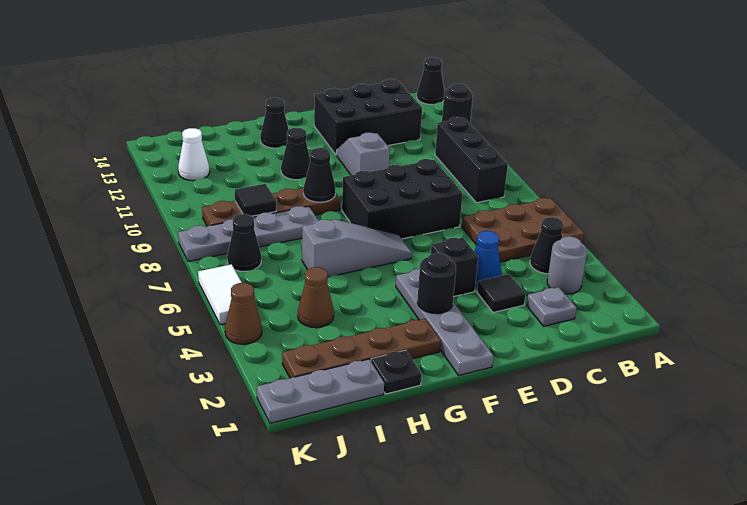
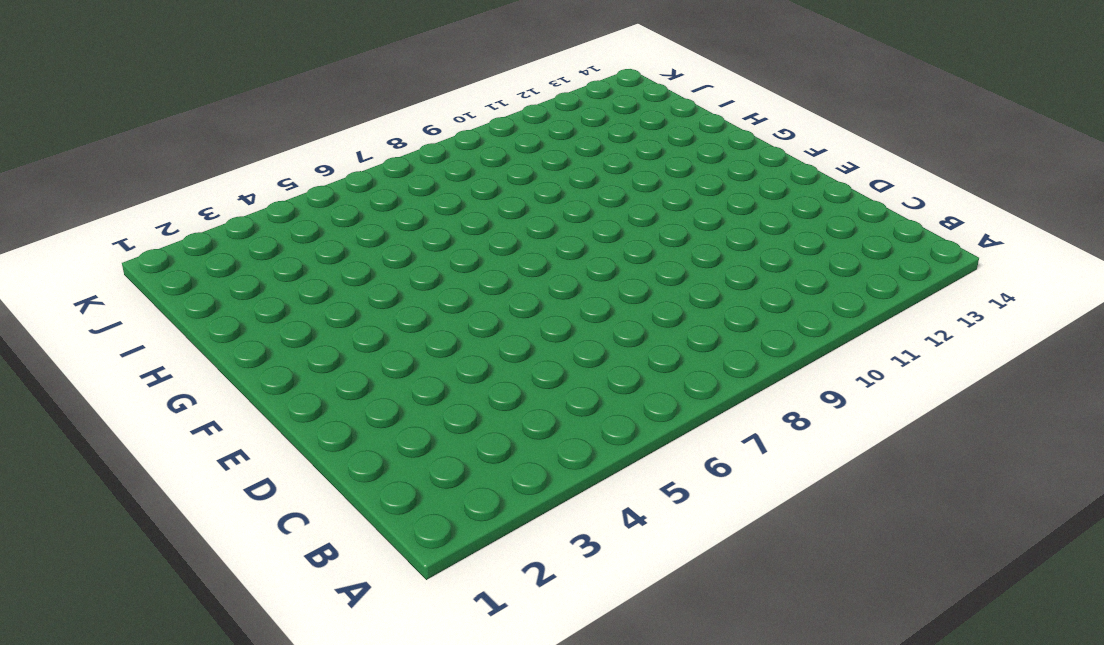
none -> brown 2x3 plate [462,198,584,262]
none -> black 1x1 round brick [442,84,473,123]
none -> black 1x1 cone [417,57,444,105]
none -> grey 1x1 round brick [547,236,587,294]

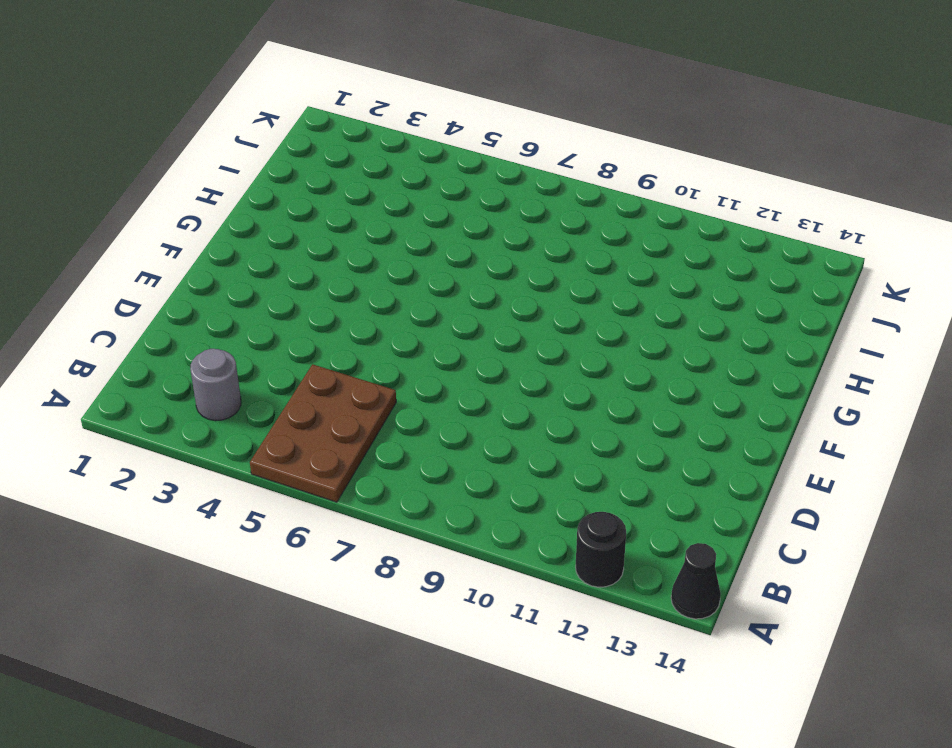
none -> black 1x1 cone [530,217,563,274]
none -> black 1x3 brick [435,117,508,203]
none -> grey 1x1 plate [527,287,576,326]
none -> black 2x3 brick [314,79,422,155]

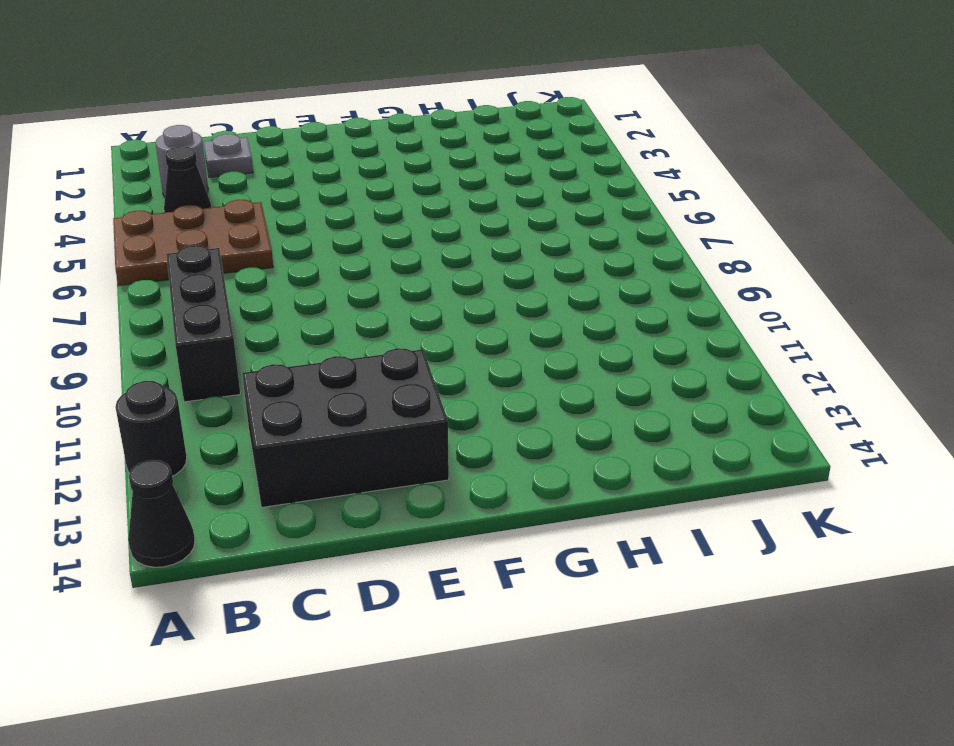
none -> black 1x1 tile [477,274,526,312]
none -> blue 1x1 cone [474,231,501,287]
none -> black 2x3 brick [342,159,463,239]
none -> black 1x1 brick [431,238,478,296]

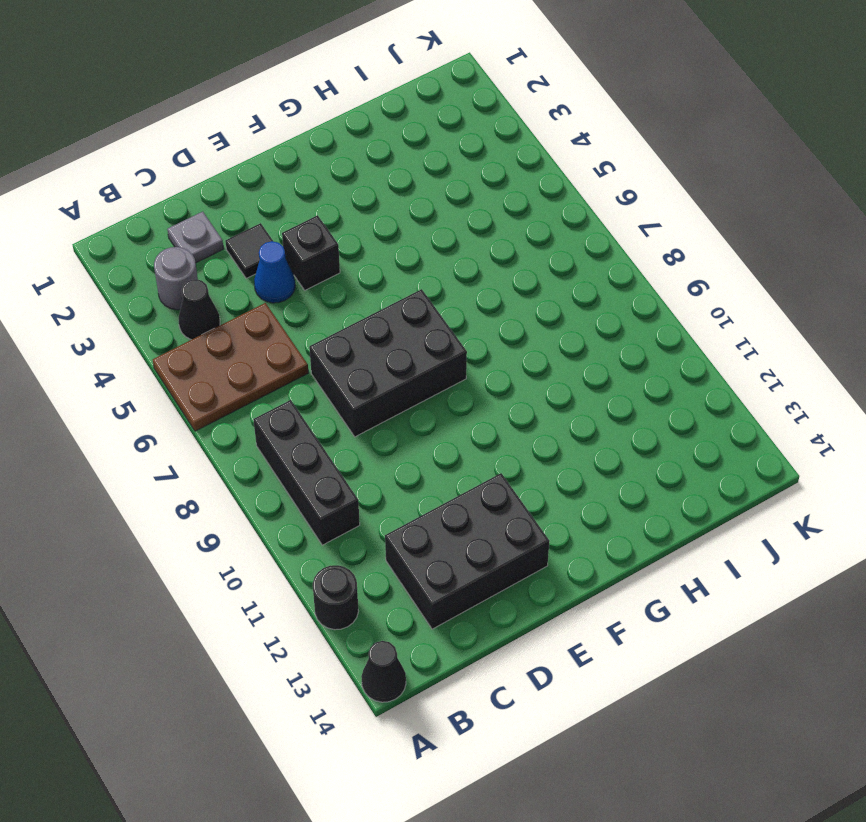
none -> grey 1x2 slope [336,133,390,175]
none -> grey 1x4 plate [396,269,494,375]
none -> grey 1x3 slope [302,220,412,277]
none -> brown 1x4 plate [282,319,441,378]

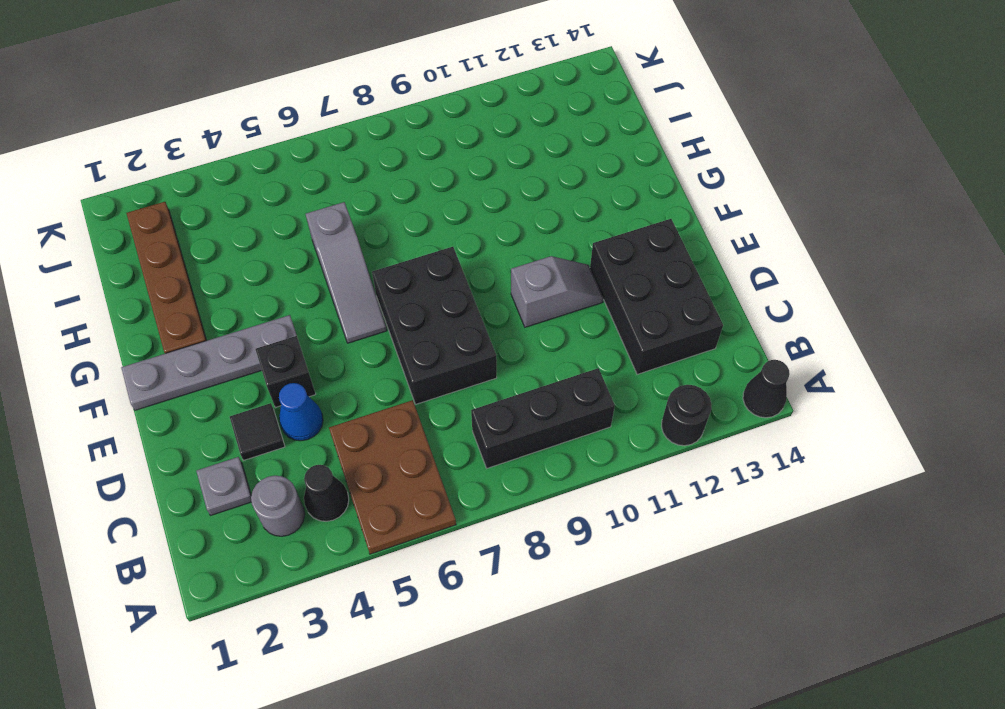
none -> brown 1x4 plate [202,188,340,226]
none -> black 1x1 cone [281,128,310,180]
none -> black 1x1 cone [260,98,289,148]
none -> black 1x1 plate [371,350,421,394]

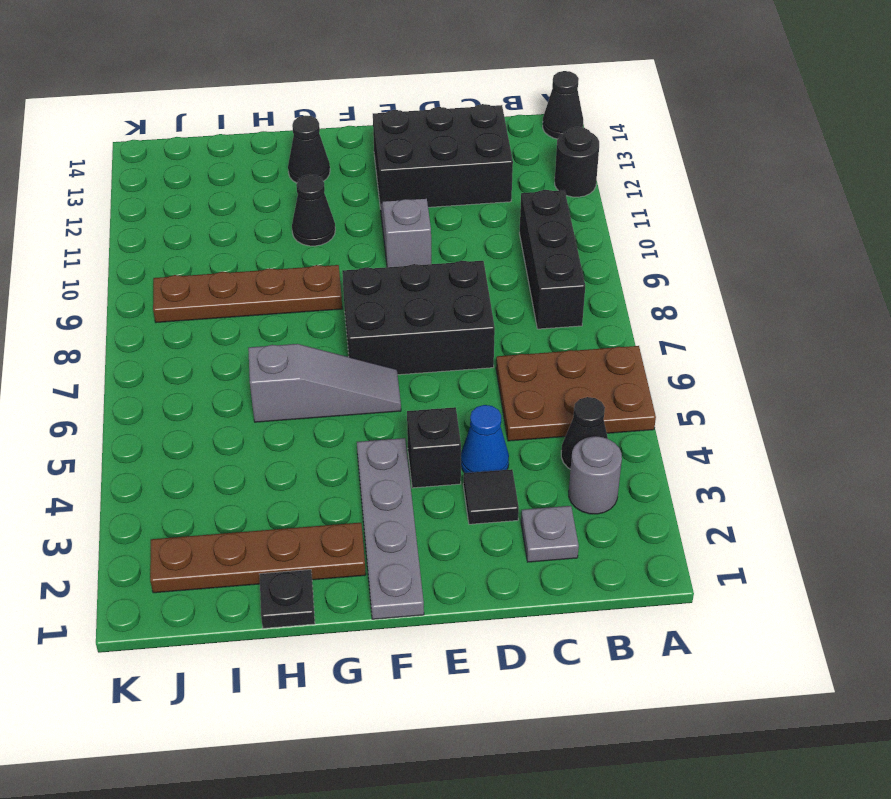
none -> grey 1x4 plate [178,206,319,261]
none -> grey 1x3 plate [257,359,384,423]
none -> brown 1x1 cone [298,267,334,328]
none -> black 1x1 cone [227,214,261,272]

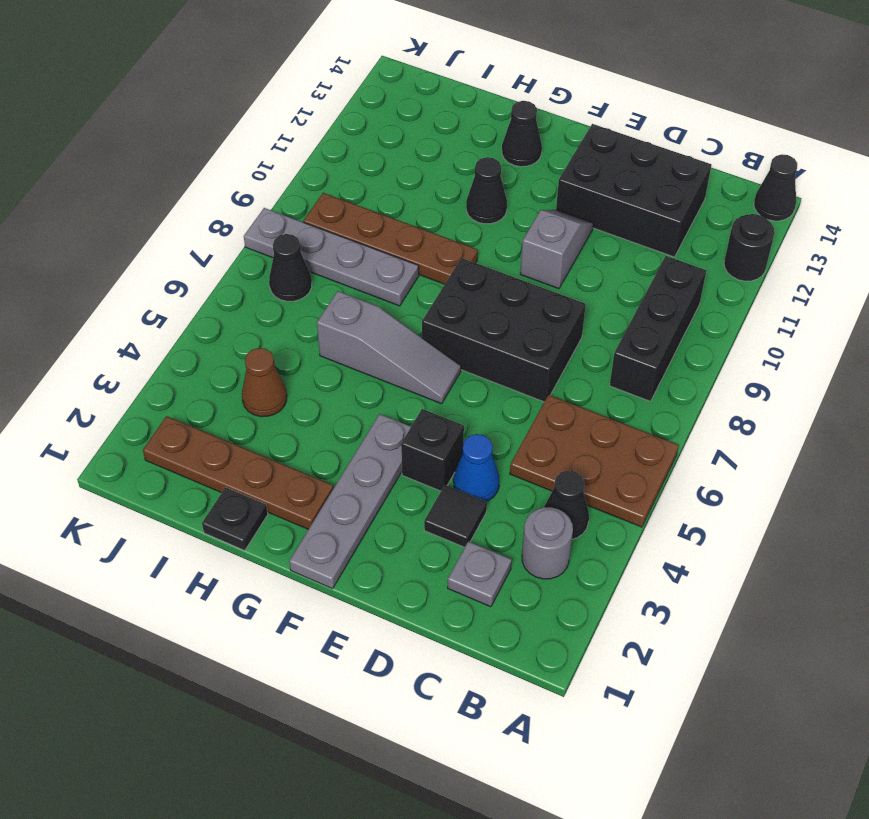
none -> grey 1x3 plate [257,359,384,423]
none -> white 1x1 cone [178,128,210,181]
none -> brown 1x1 cone [225,283,262,344]
none -> white 1x2 tile [198,264,242,325]

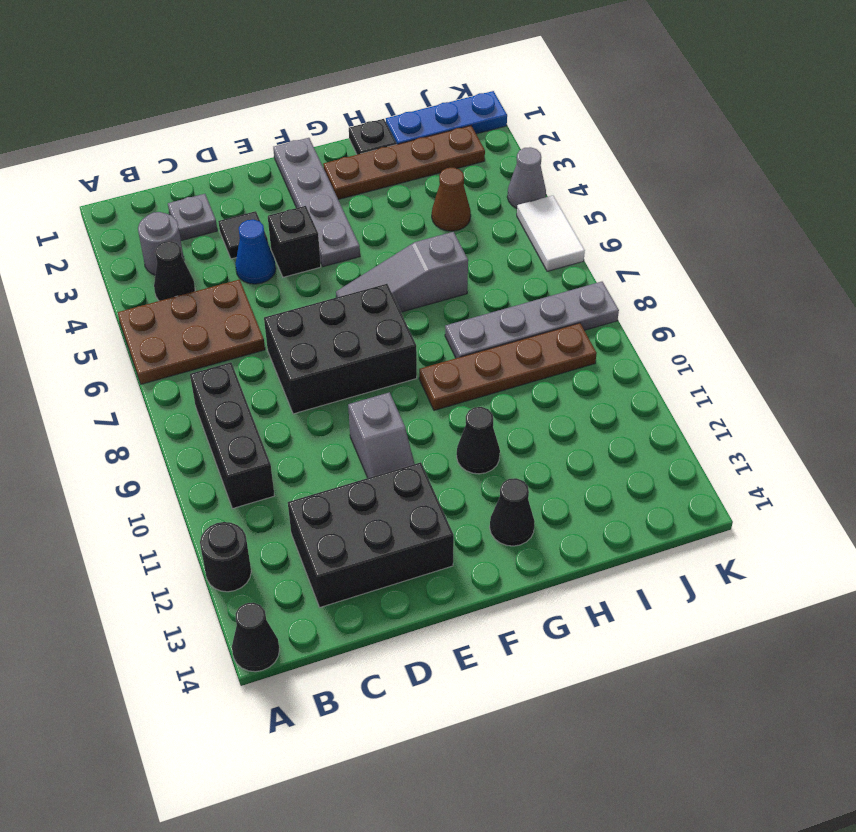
blue 1x3 plate [386,91,507,144] -> grey 1x3 plate [257,359,384,423]
grey 1x1 cone [507,147,546,208] -> brown 1x1 cone [225,283,262,344]
none -> black 1x1 cone [227,214,261,272]
none -> white 1x1 cone [178,128,210,181]
none -> black 1x1 round brick [417,253,456,314]
none -> black 1x1 cone [303,148,336,202]

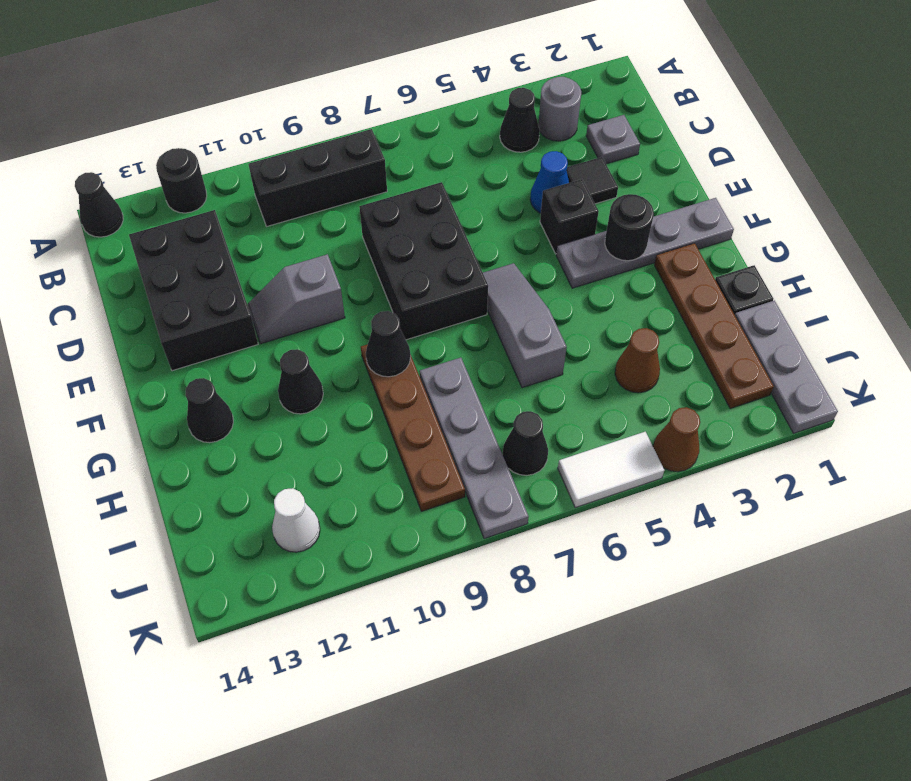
none -> brown 2x3 plate [462,198,584,262]
none -> black 1x1 tile [235,184,276,216]

